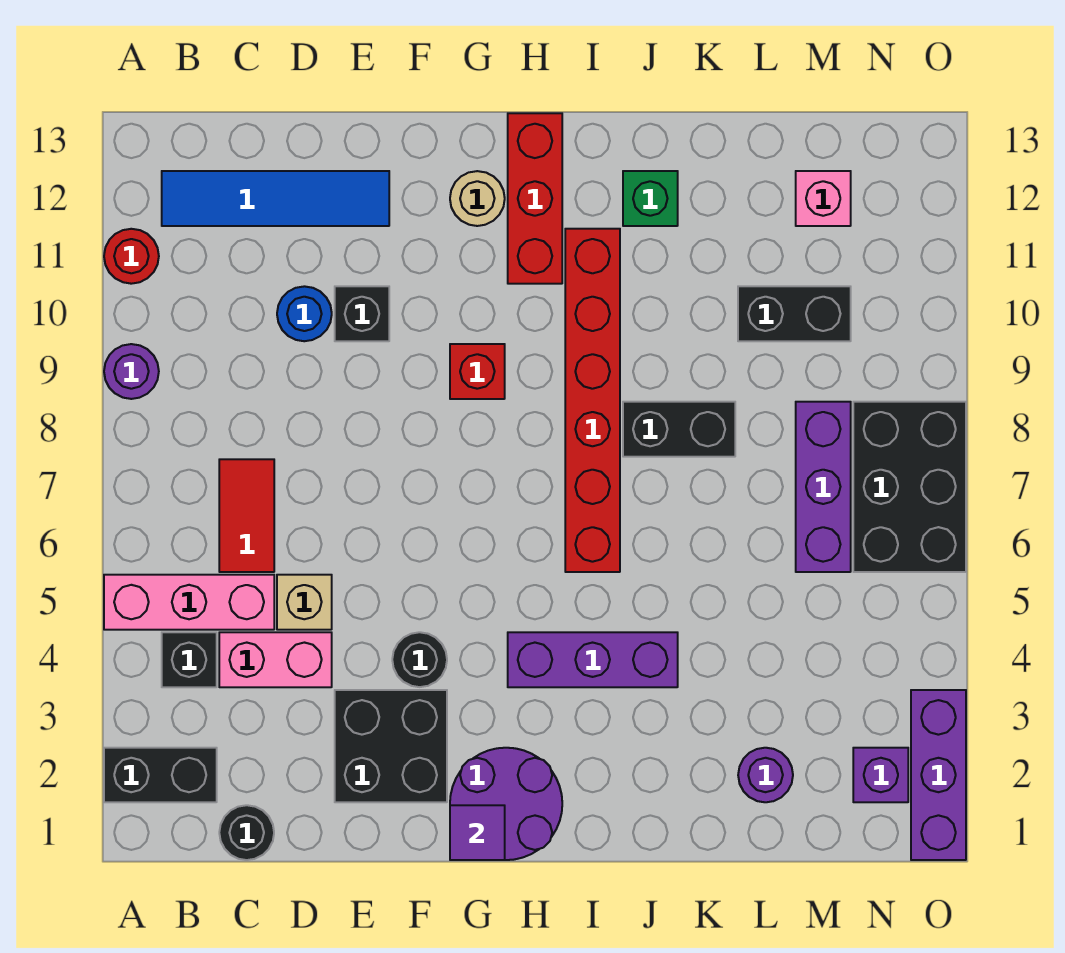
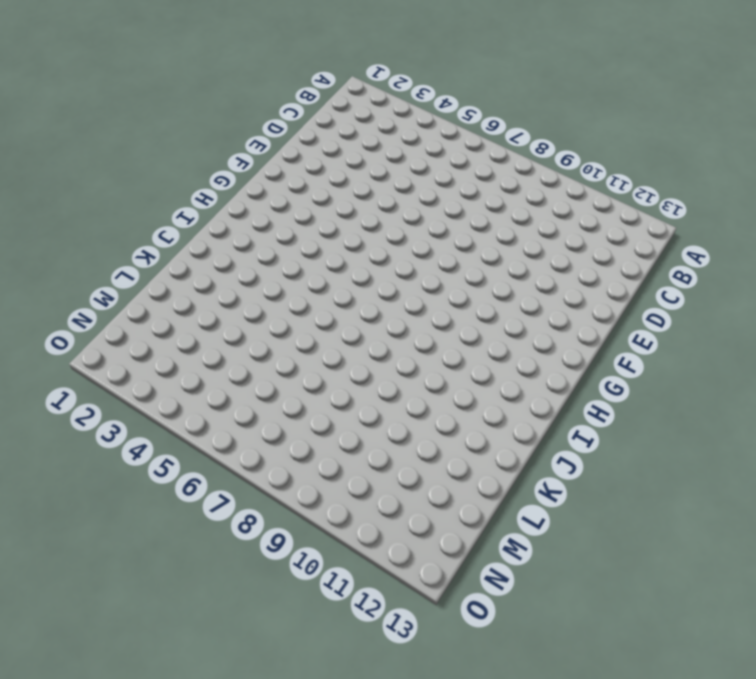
none -> black 1x2 brick [104,748,217,802]
none -> pink 1x3 brick [104,575,274,630]
none -> purple 1x1 round brick [104,344,159,399]
none -> red 1x1 round brick [104,229,159,284]

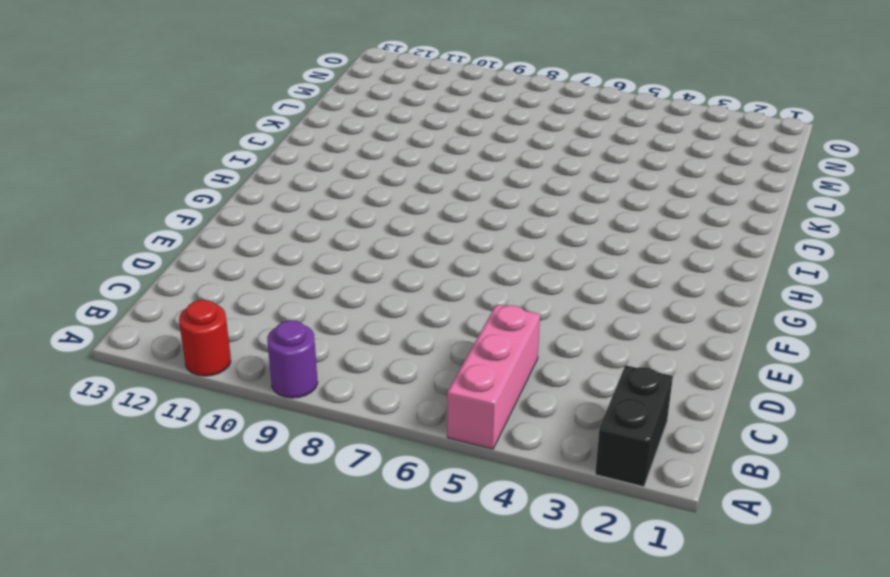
none -> black 1x1 brick [162,632,217,687]
none -> blue 1x4 tile [162,171,389,226]
none -> black 1x1 round brick [219,805,274,860]
none -> pink 1x2 brick [219,632,332,687]

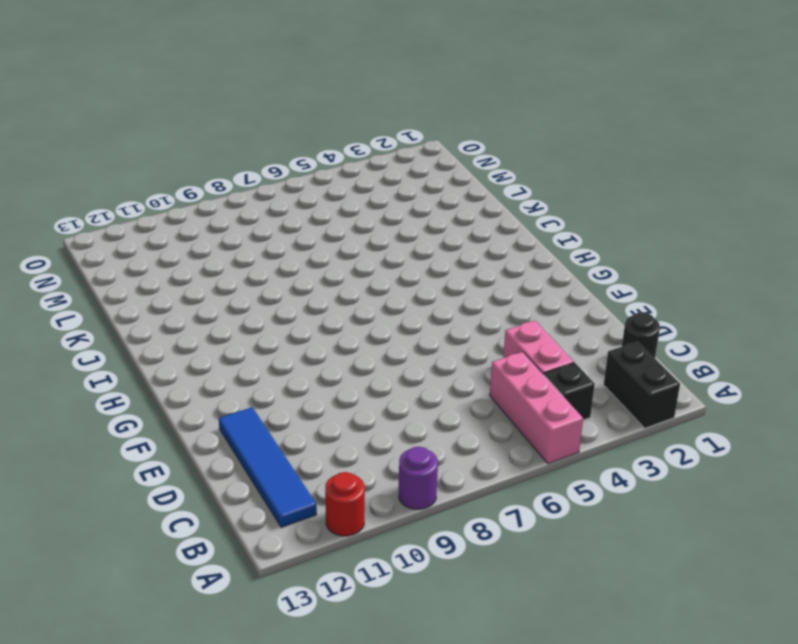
none -> red 1x2 tile [219,459,274,572]
none -> tan 1x1 brick [277,575,332,630]
none -> blue 1x1 round brick [277,286,332,341]
none -> black 2x2 brick [335,690,447,802]

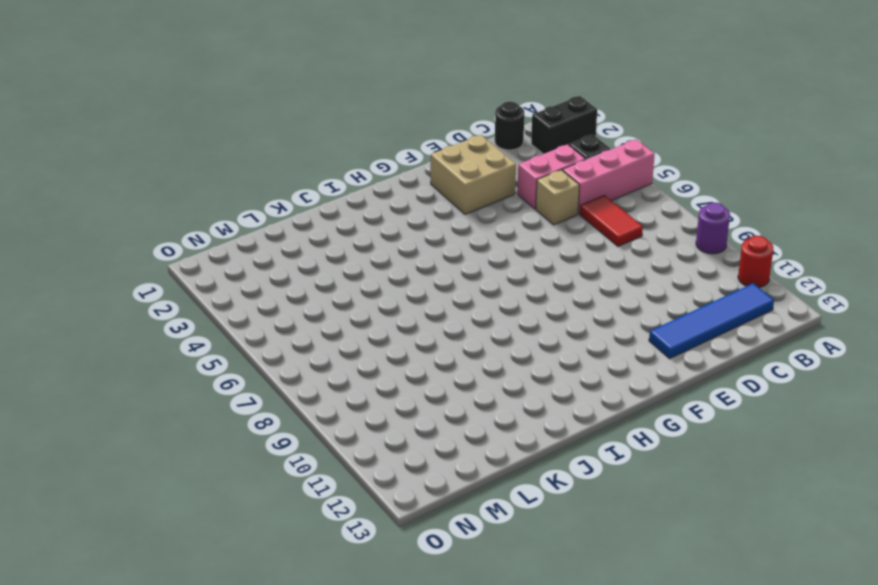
tan 2x2 brick [431,135,516,215] -> black 2x2 brick [335,690,447,802]
none -> blue 1x1 round brick [277,286,332,341]
none -> black 1x1 brick [335,286,389,341]
none -> black 1x1 round brick [392,632,447,687]
none -> purple 2x2 round brick [450,748,562,860]

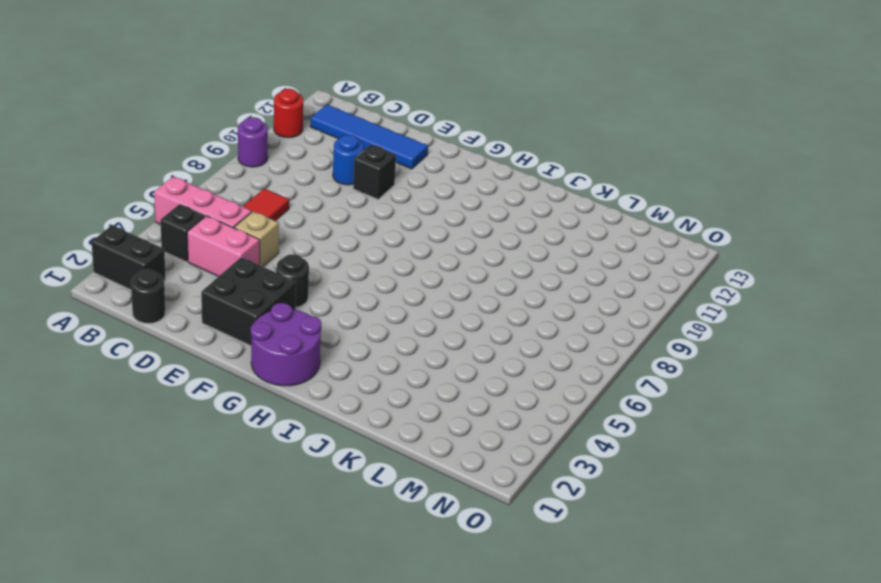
none -> red 1x1 brick [450,344,505,399]
none -> tan 1x1 round brick [450,171,505,226]
none -> purple 1x3 brick [508,632,678,687]
none -> red 1x3 brick [508,113,562,284]

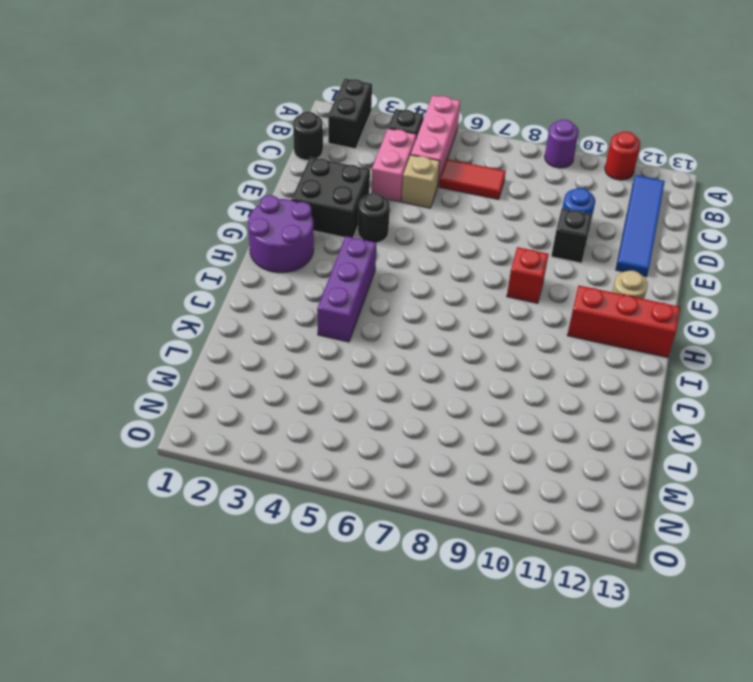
none -> red 1x6 brick [565,229,620,572]
none -> black 1x2 brick [623,402,735,457]
none -> green 1x1 brick [623,171,678,226]
none -> purple 1x1 round brick [738,748,793,802]

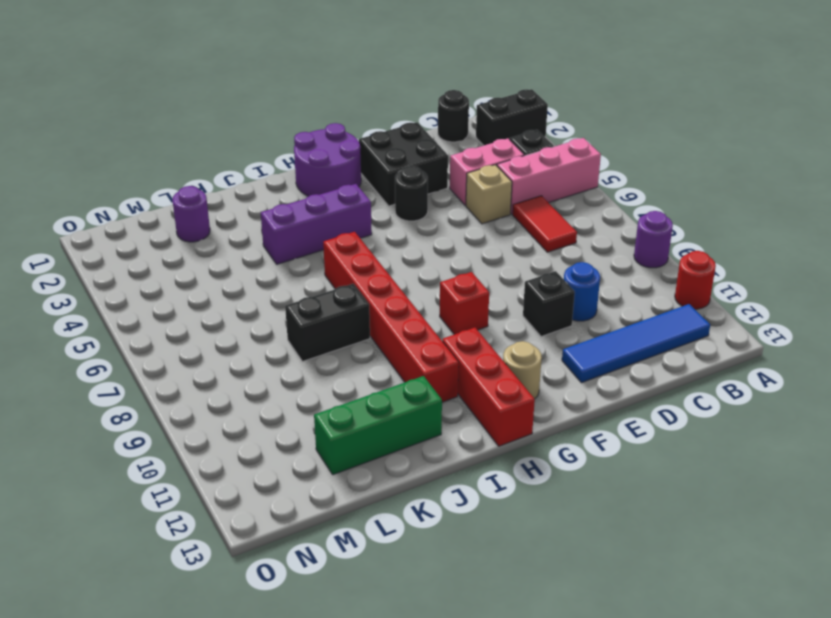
green 1x3 brick [314,376,442,475] -> green 1x1 brick [623,171,678,226]
none -> black 1x2 brick [738,286,851,341]
none -> purple 1x3 brick [796,402,851,572]
none -> pink 1x1 brick [796,171,851,226]
none -> purple 1x1 brick [853,748,908,802]

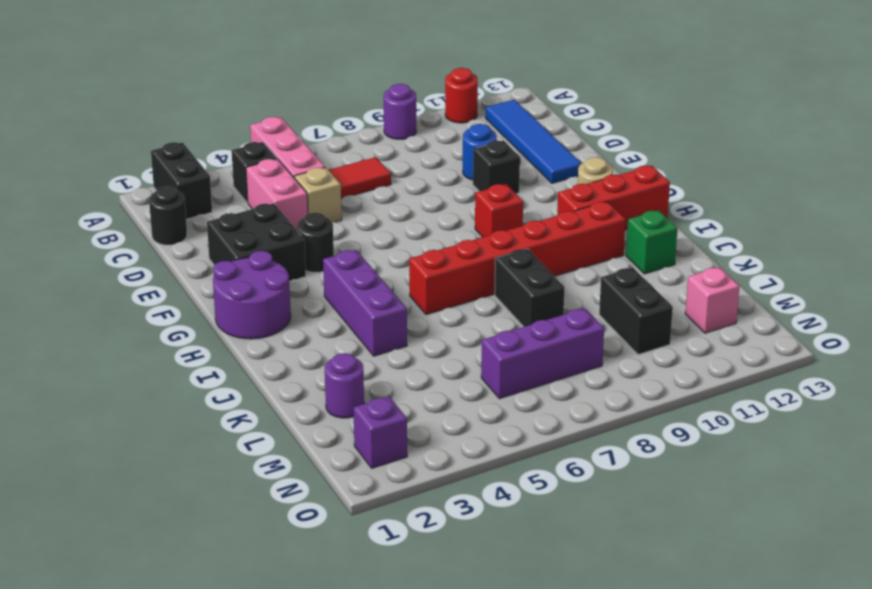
none -> black 2x3 brick [853,402,966,572]
none -> purple 1x3 brick [911,690,966,860]
none -> purple 1x1 tile [450,805,505,860]

